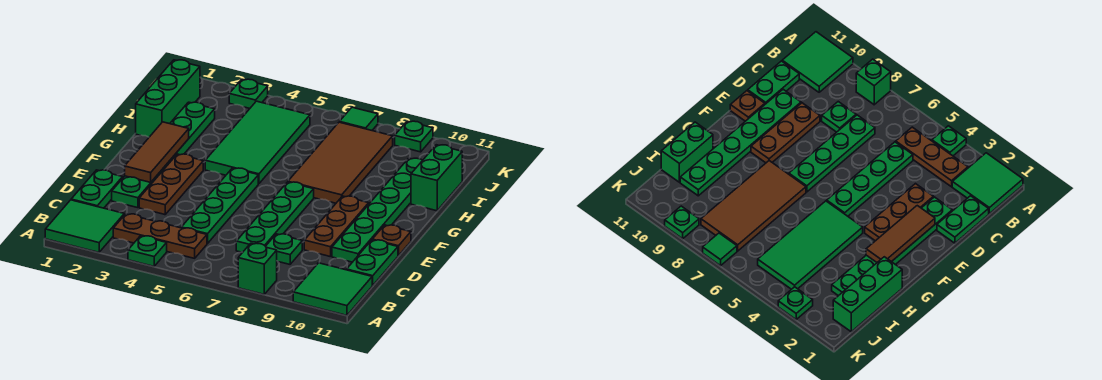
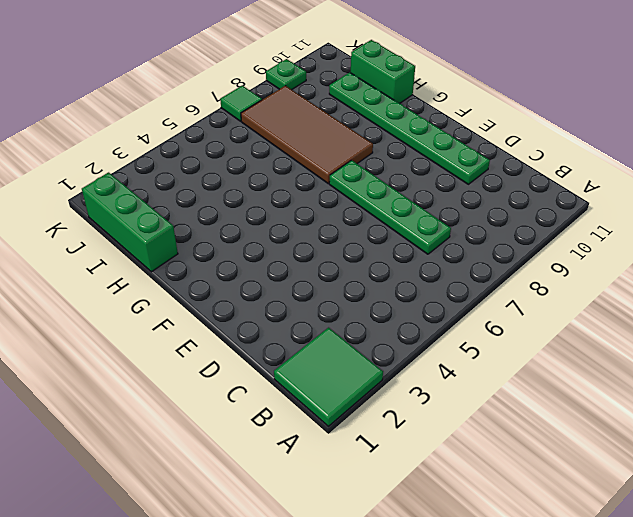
none -> green 1x1 plate [128,236,167,266]
none -> green 1x1 brick [238,243,277,294]
none -> green 2x2 tile [293,263,373,315]

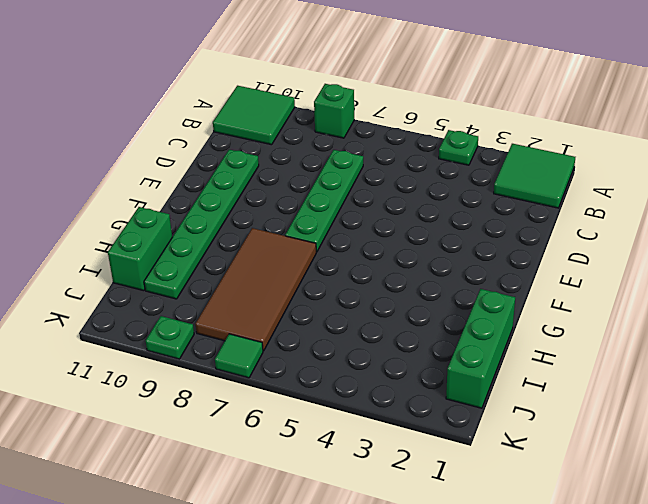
none -> brown 1x3 plate [113,214,207,258]
none -> green 1x2 plate [71,170,123,208]
none -> green 1x4 plate [181,168,258,244]

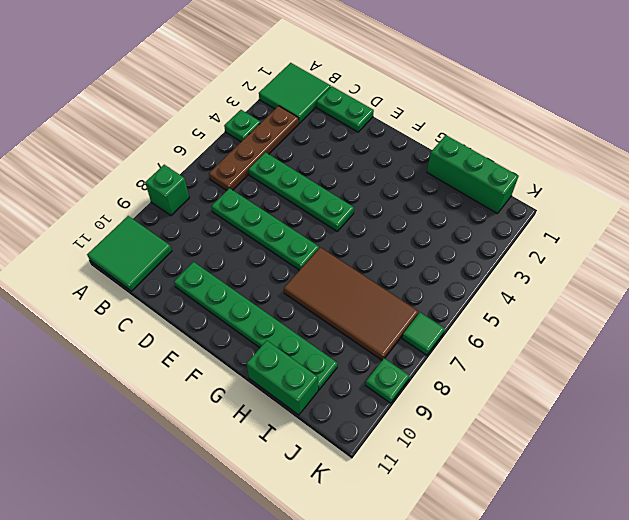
brown 1x4 plate [209,106,299,190] -> brown 1x3 plate [113,214,207,258]
none -> green 1x1 plate [266,234,302,264]
none -> green 1x2 plate [347,240,398,285]
none -> green 1x6 plate [112,102,215,208]

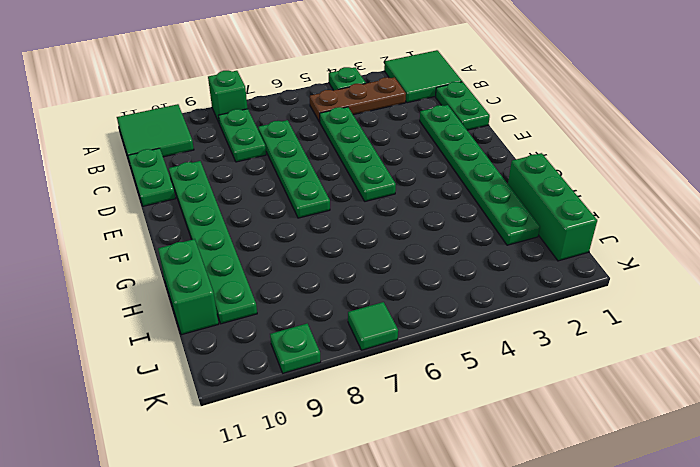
green 1x2 plate [218,109,266,162] -> green 1x1 plate [266,234,302,264]
none -> brown 1x3 plate [139,154,203,215]
none -> brown 1x3 plate [304,196,369,257]
none -> brown 1x1 plate [372,225,411,256]

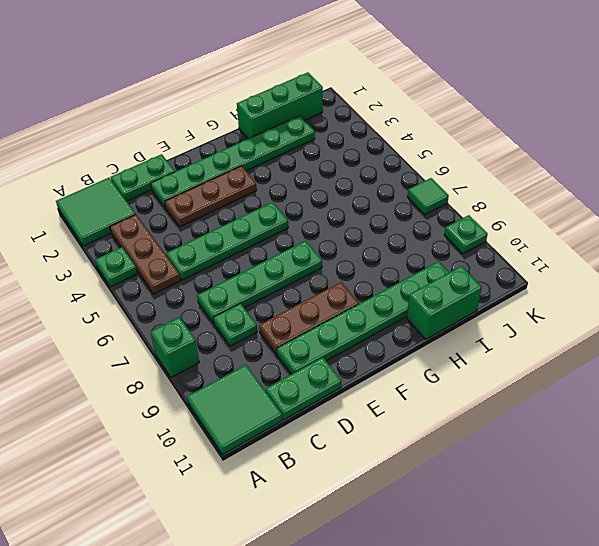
none -> brown 1x1 plate [372,225,411,256]
none -> green 2x4 tile [205,101,310,184]
none -> brown 2x4 tile [288,122,393,203]

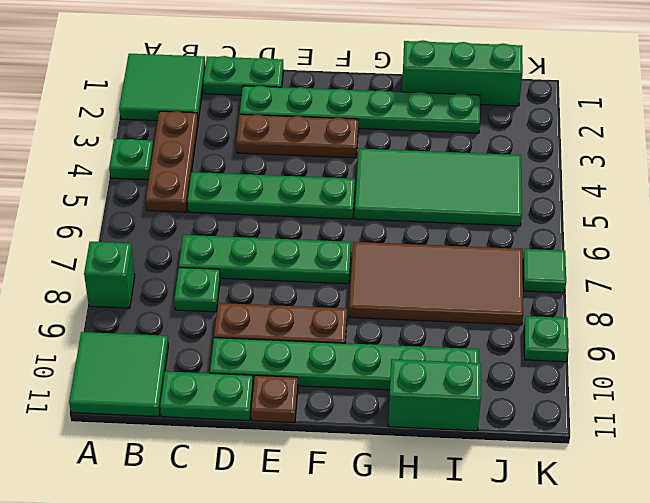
none -> green 1x1 plate [229,79,268,108]
none -> brown 1x3 tile [125,122,189,182]

